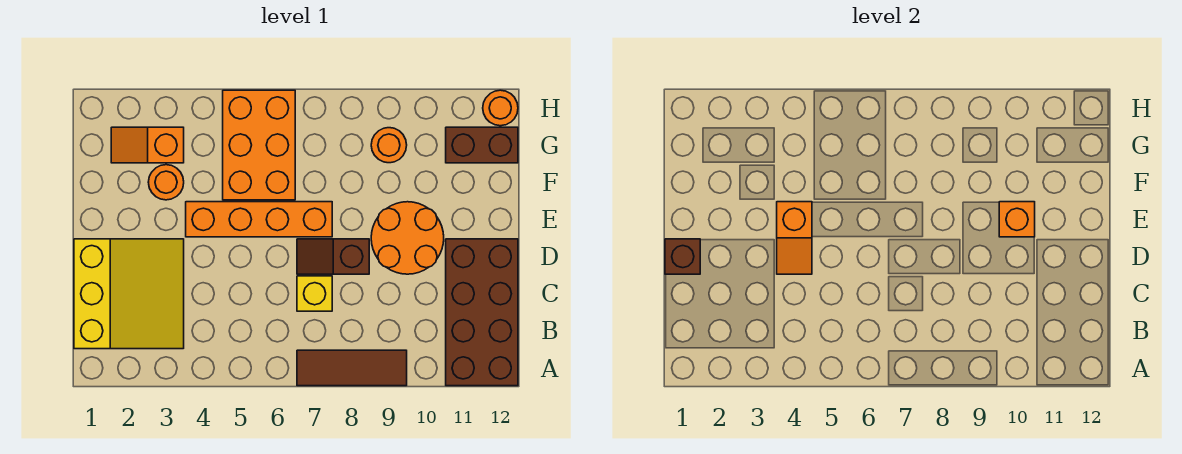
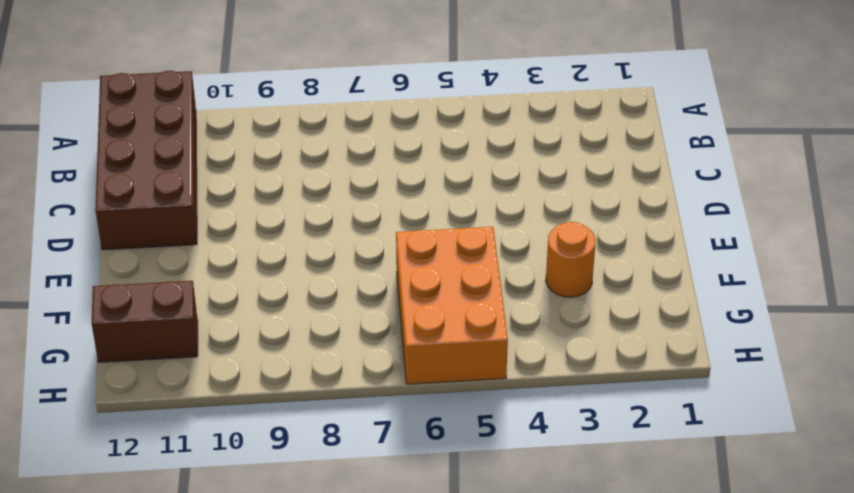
none -> brown 1x3 tile [297,350,407,386]
none -> yellow 3x3 slope [74,239,184,349]
none -> yellow 1x1 brick [297,276,332,311]

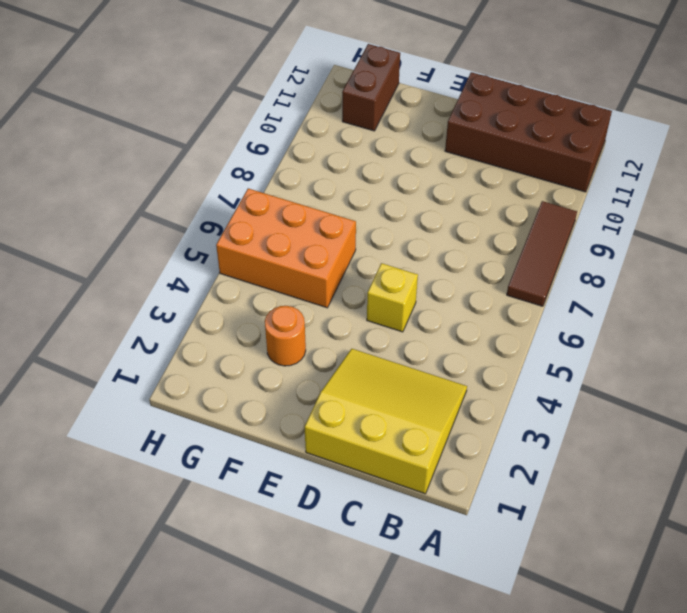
yellow 1x1 brick [367,263,418,332] -> yellow 1x1 brick moved to [297,276,332,311]
none -> brown 1x2 slope [297,239,369,274]
none -> orange 2x2 round brick [371,202,444,274]
none -> orange 1x4 brick [186,202,332,237]

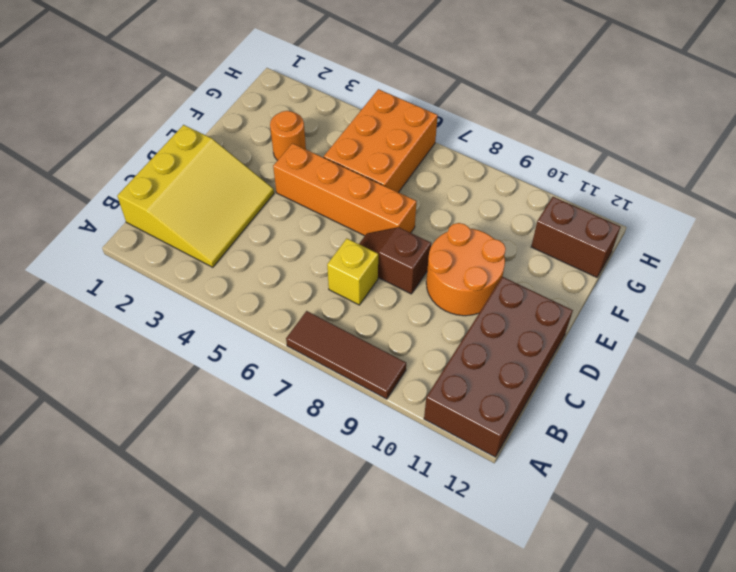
none -> orange 1x2 slope [111,127,184,163]
none -> orange 1x1 round brick [371,128,407,163]
none -> orange 1x1 round brick [483,90,518,126]

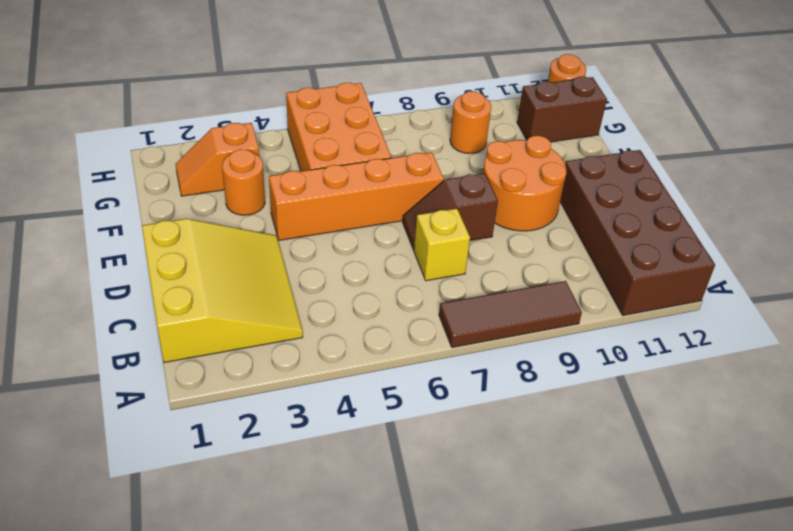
none -> brown 1x1 brick [665,239,700,274]
none -> orange 1x2 slope [777,202,812,274]
none -> orange 1x1 brick [999,202,1035,237]

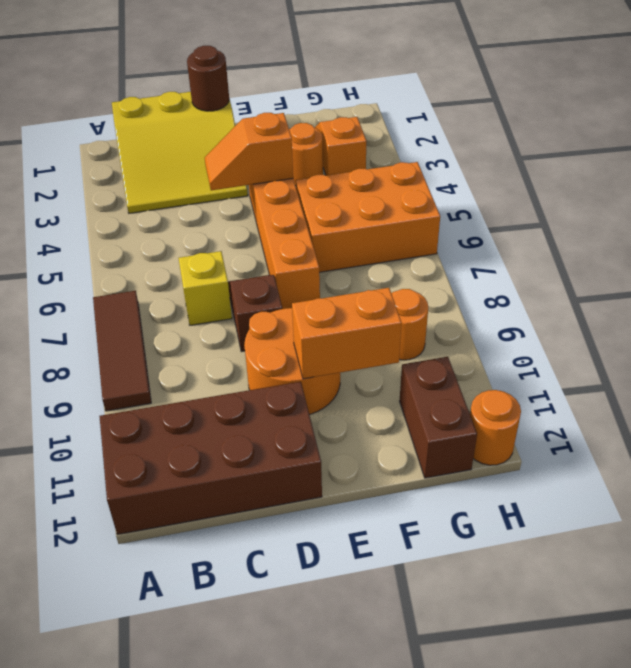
brown 1x1 round brick [187,46,229,111] -> brown 1x1 brick [665,239,700,274]
orange 1x2 brick [292,288,402,379] -> orange 1x1 brick [999,202,1035,237]

